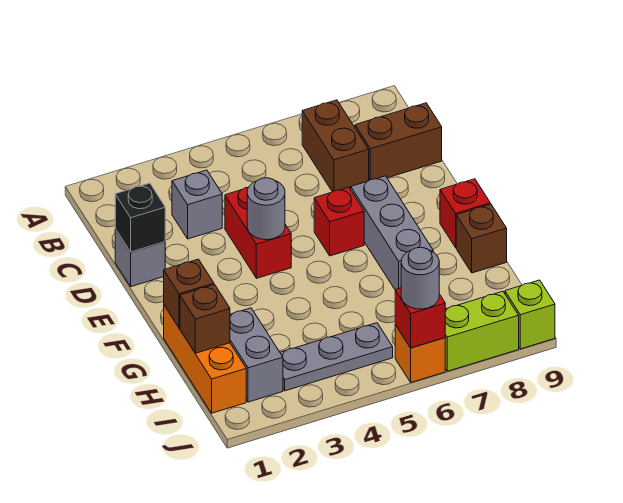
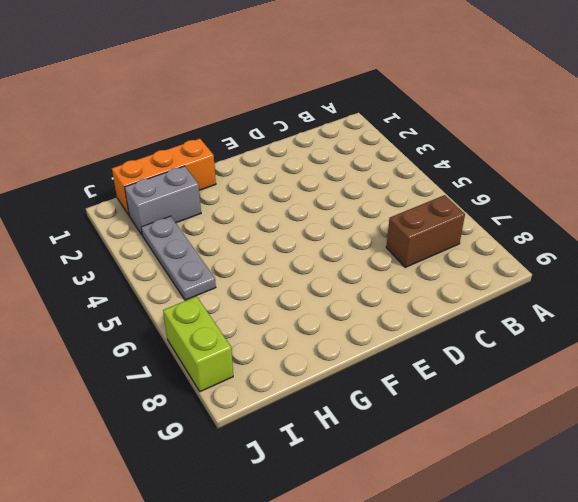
none -> grey 1x1 brick [172,170,222,239]
none -> brown 1x2 brick [355,103,442,180]
none -> grey 1x1 brick [115,229,165,287]

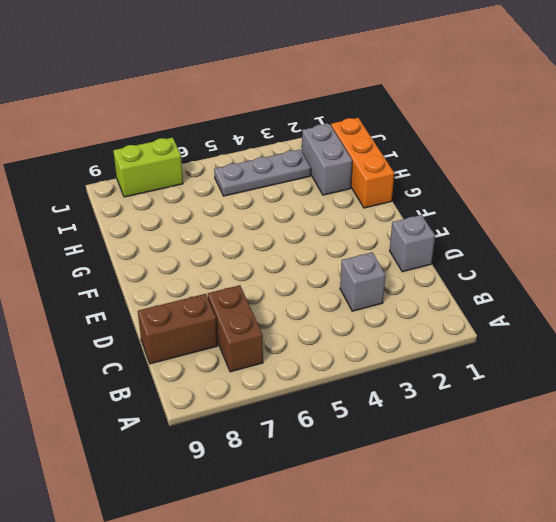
none -> red 1x2 brick [225,187,291,278]
none -> red 1x1 brick [314,187,364,256]
none -> grey 1x3 brick [351,176,433,290]

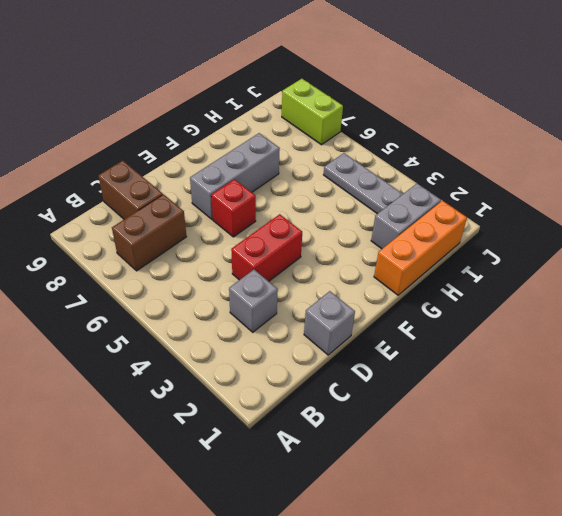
none -> red 1x1 brick [440,179,490,247]
none -> brown 1x1 brick [456,204,507,273]
none -> orange 1x1 brick [395,325,445,382]

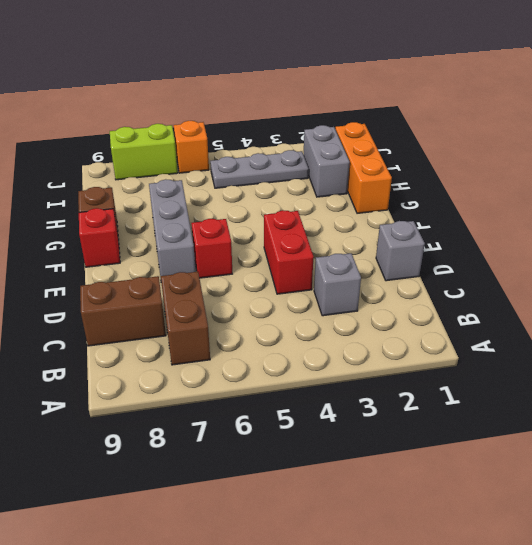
none -> lime 1x1 brick [505,280,555,349]
none -> black 1x1 brick [115,183,165,252]
none -> grey 1x1 round brick [247,178,285,240]

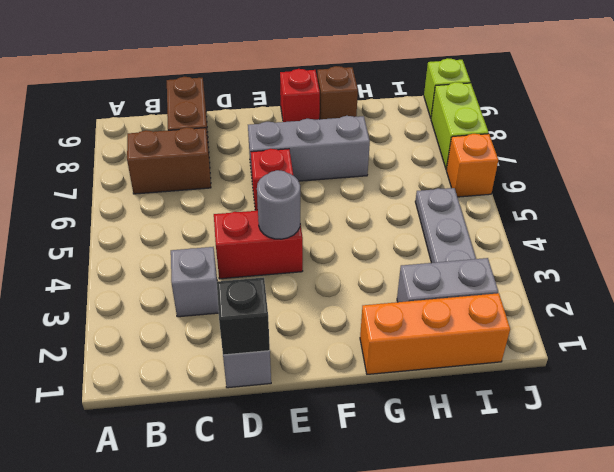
none -> brown 1x1 brick [164,259,214,328]
none -> brown 1x1 brick [180,285,230,353]
none -> red 1x1 brick [395,288,445,348]

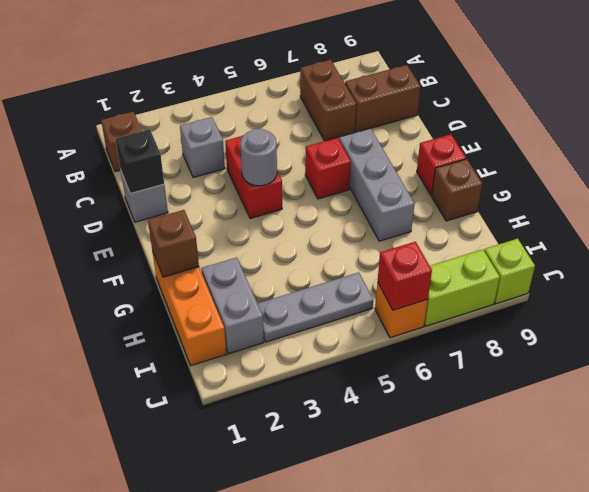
brown 1x1 brick [101,111,142,172] -> brown 1x1 brick moved to [180,285,230,353]
none -> grey 1x1 round brick [401,247,439,309]

